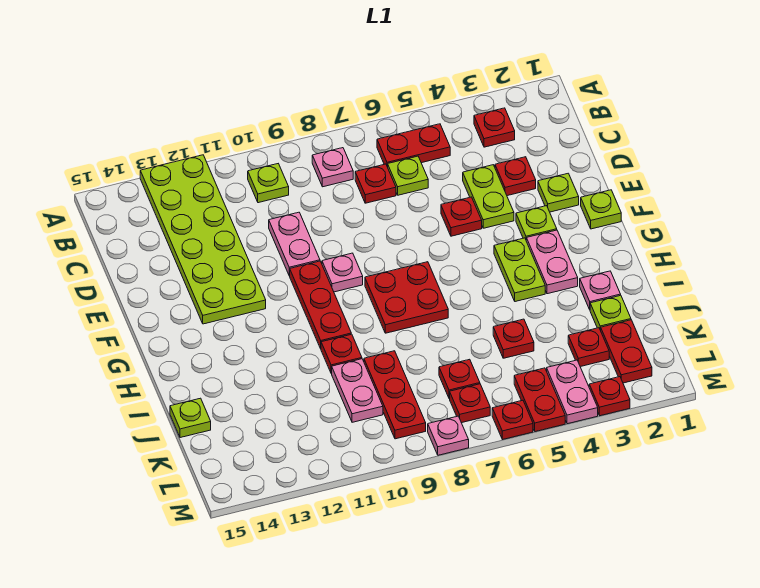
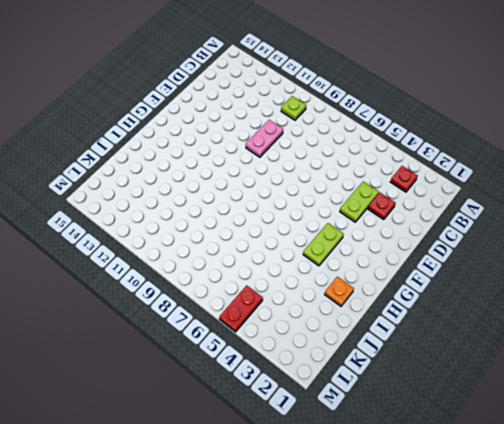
orange 1x1 plate [325,277,354,306] -> pink 1x1 plate [580,271,621,309]
none -> lime 2x6 plate [140,155,266,324]
none -> red 1x2 plate [377,124,450,167]
none -> pink 1x1 plate [312,148,353,187]
none -> lime 1x1 plate [388,156,428,195]

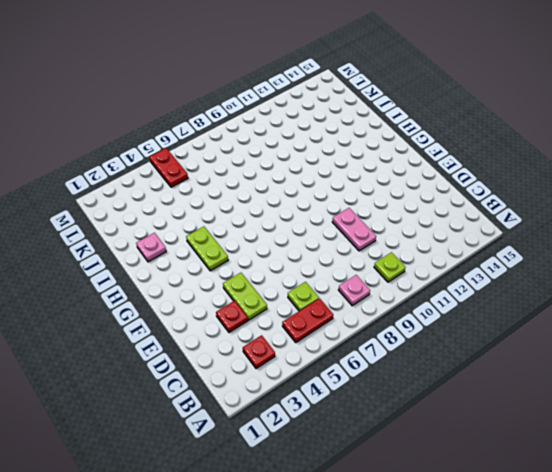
none -> lime 2x6 plate [140,155,266,324]
none -> red 1x1 plate [355,164,396,203]
none -> lime 1x1 plate [538,173,579,212]
none -> red 1x1 plate [441,197,482,236]

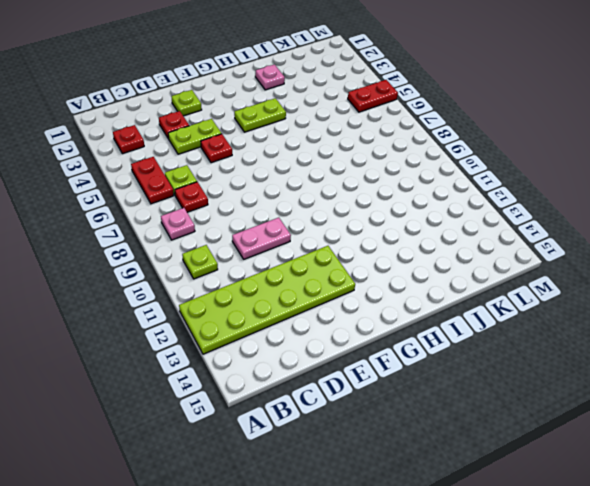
none -> lime 1x1 plate [581,190,621,229]
none -> lime 1x1 plate [516,206,557,239]
none -> pink 1x1 plate [322,253,363,292]
none -> red 1x3 plate [290,261,351,349]

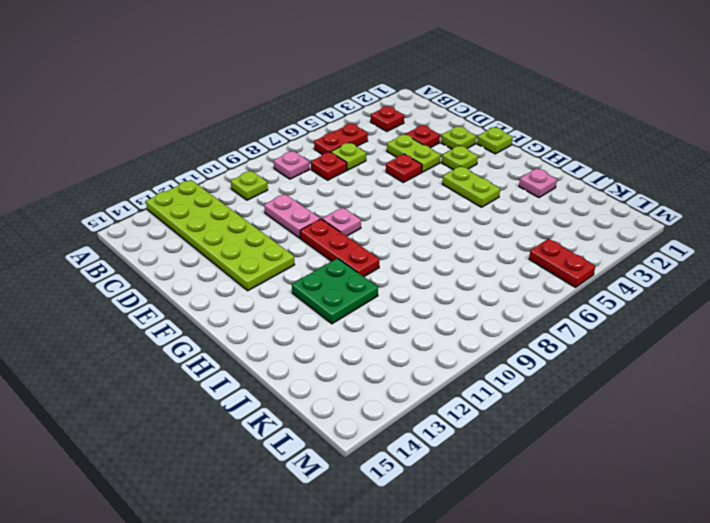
green 2x2 plate [292,258,378,324] -> none
none -> pink 1x2 plate [526,230,578,294]
none -> red 2x2 plate [365,262,448,333]
none -> red 1x1 plate [321,334,362,374]
none -> lime 1x1 plate [590,295,631,330]

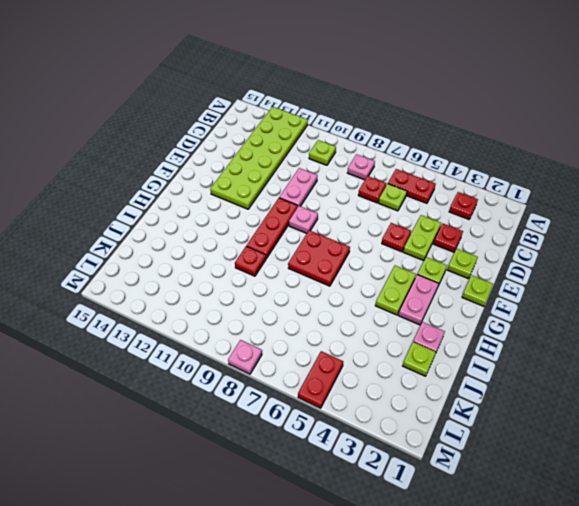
none -> red 1x1 plate [493,319,534,358]
none -> red 1x3 plate [364,351,426,439]
none -> pink 1x2 plate [332,359,383,422]
none -> lime 1x1 plate [170,398,211,438]

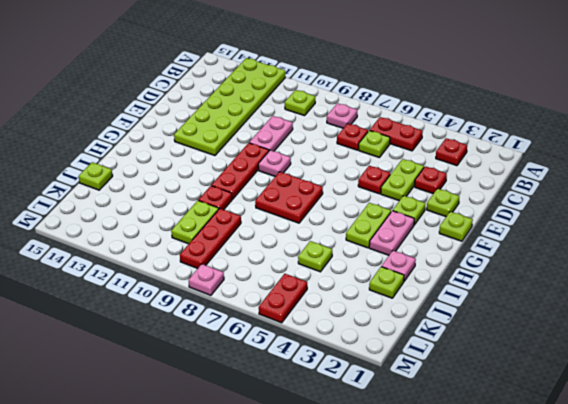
lime 1x1 plate [298,241,332,272] -> red 1x1 plate [493,319,534,358]
lime 1x2 plate [171,201,219,244] -> pink 1x2 plate [332,359,383,422]
none -> red 1x2 plate [601,320,652,383]
none -> red 1x1 plate [568,328,609,367]
none -> red 1x1 plate [439,359,480,399]
none -> pink 1x2 plate [547,360,598,424]

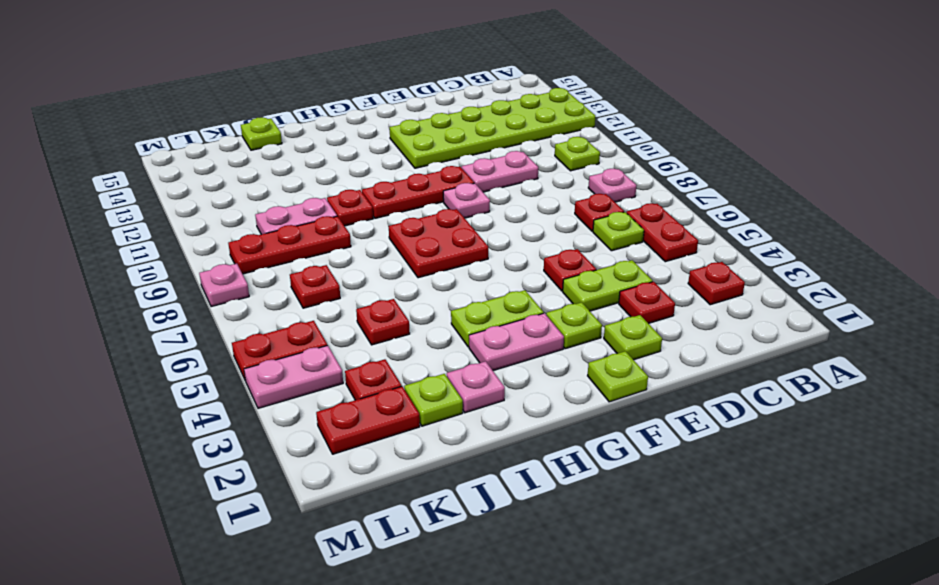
none -> red 1x1 plate [450,384,490,423]
none -> red 1x1 plate [589,377,630,416]
none -> red 1x1 plate [492,400,533,440]

